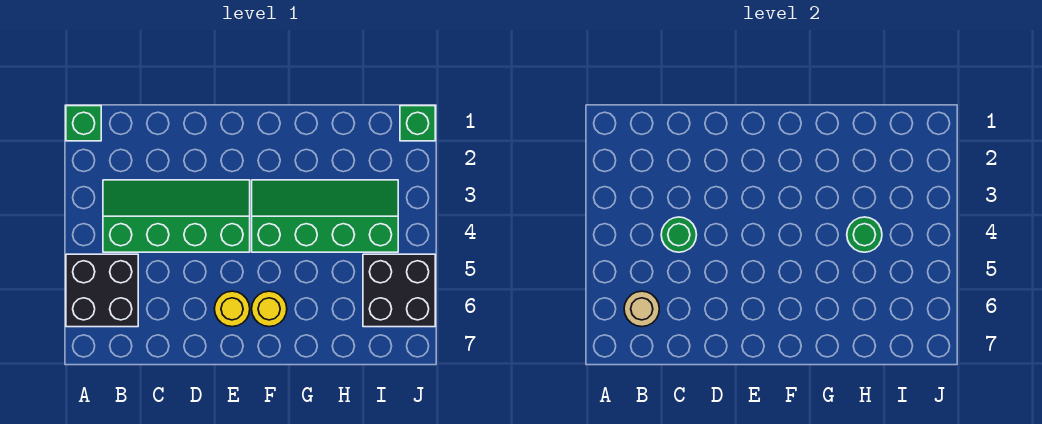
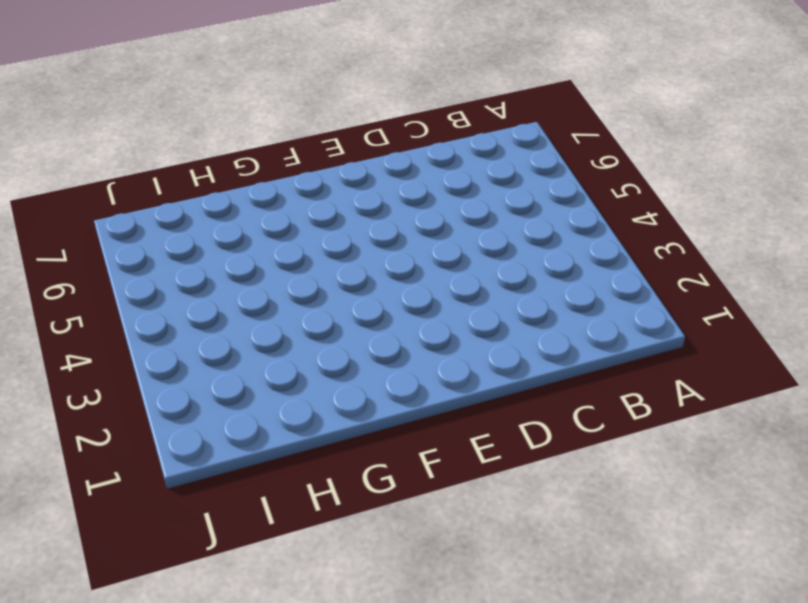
none -> green 1x1 brick [66,106,101,141]
none -> black 2x2 brick [66,254,138,327]

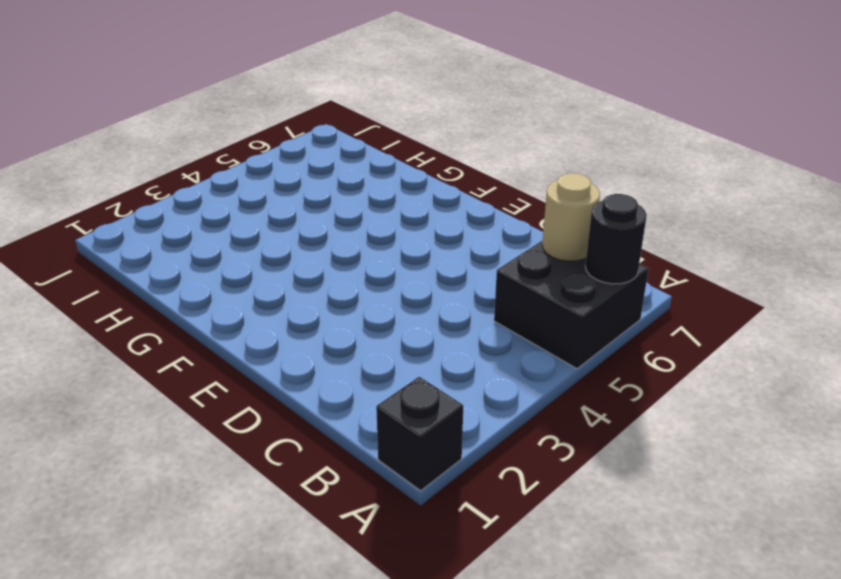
black 1x1 brick [376,377,463,491] -> green 1x1 brick [66,106,101,141]
black 1x1 round brick [585,194,647,284] -> none
none -> green 2x4 slope [103,180,250,252]
none -> yellow 1x1 round brick [215,291,250,327]

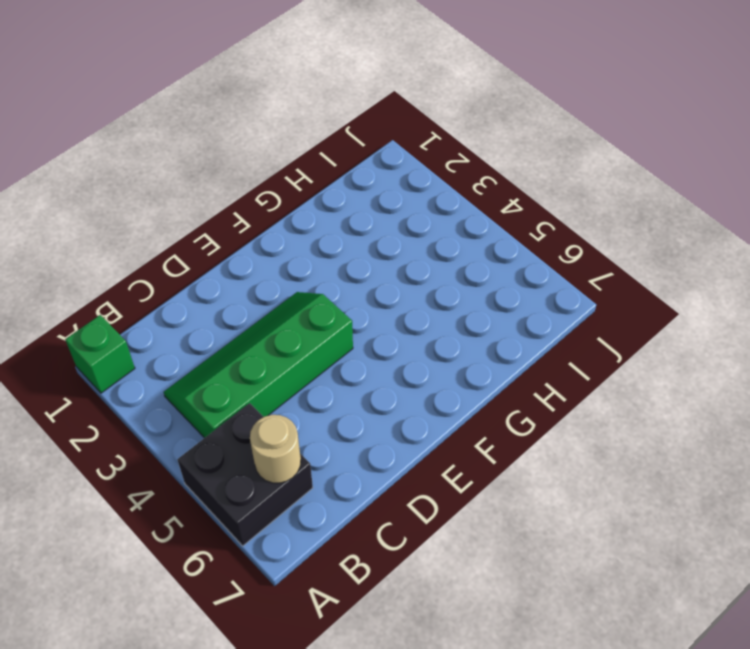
none -> yellow 1x1 round brick [215,291,250,327]
none -> green 2x4 slope [252,180,398,252]

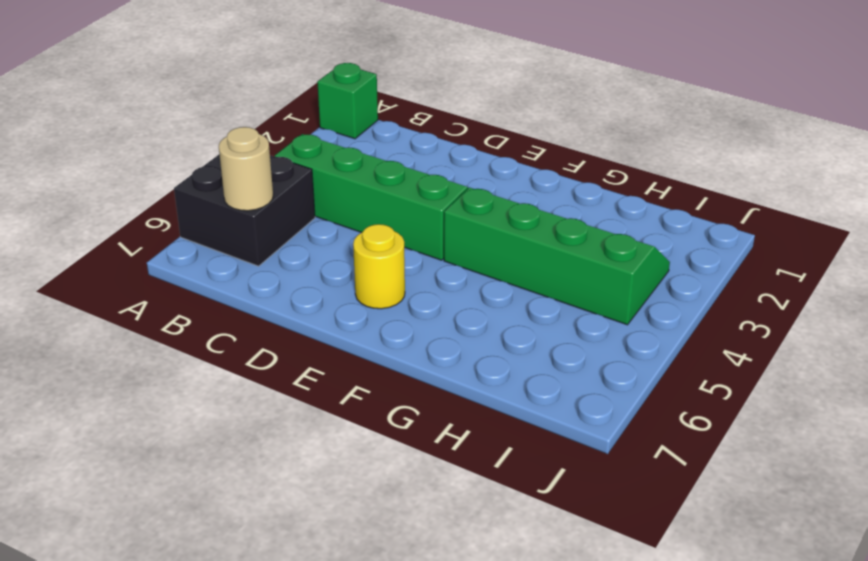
none -> yellow 1x1 round brick [252,291,287,327]
none -> black 2x2 brick [363,254,435,327]

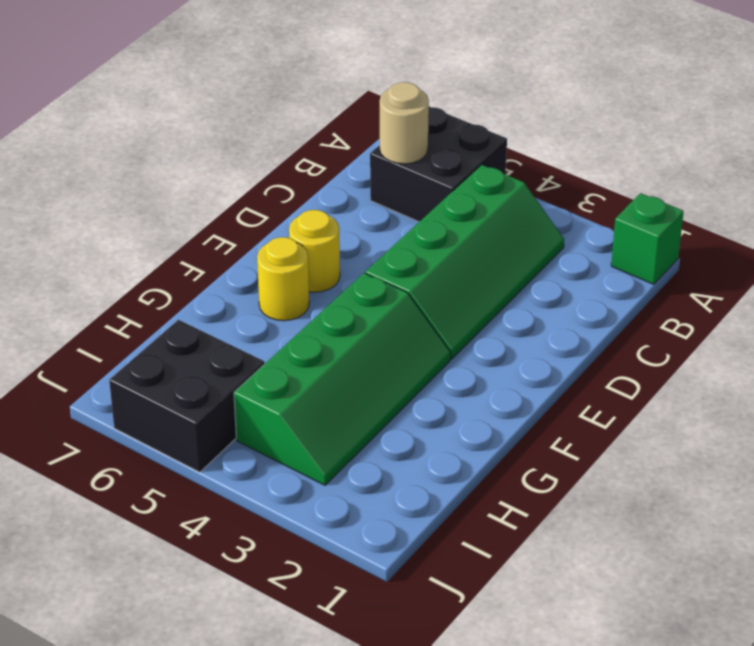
none -> green 1x1 brick [400,106,435,141]
none -> green 1x1 round brick [661,217,697,252]

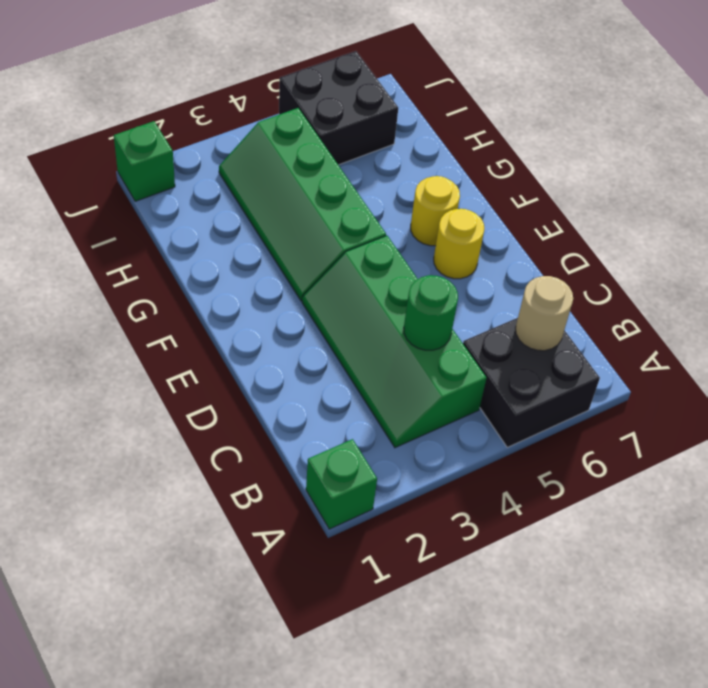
none -> green 1x1 round brick [847,217,882,252]

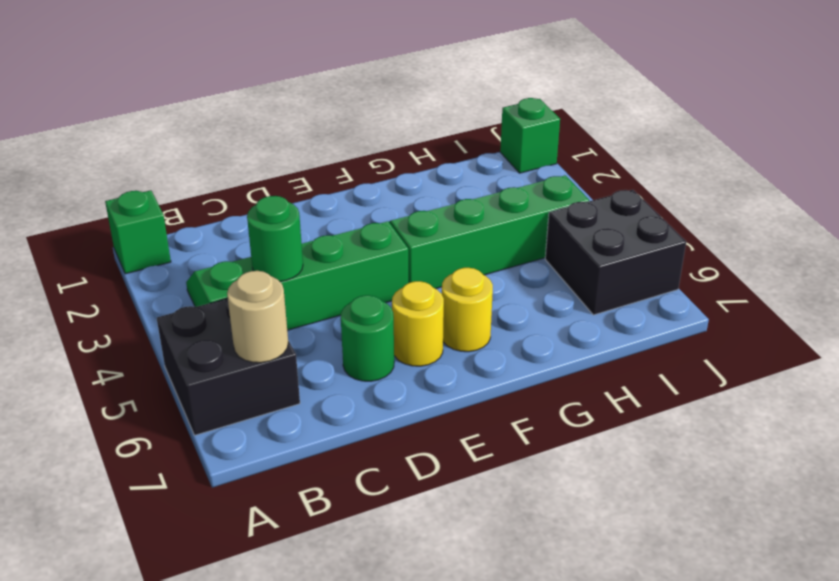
green 1x1 round brick [341,295,394,381] -> green 1x1 round brick moved to [847,217,882,252]

